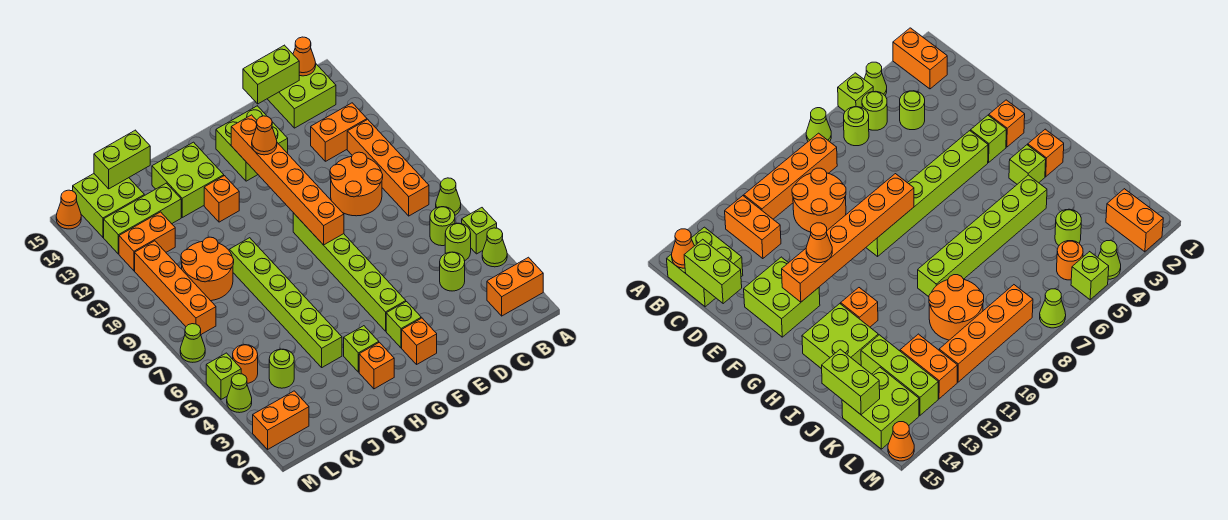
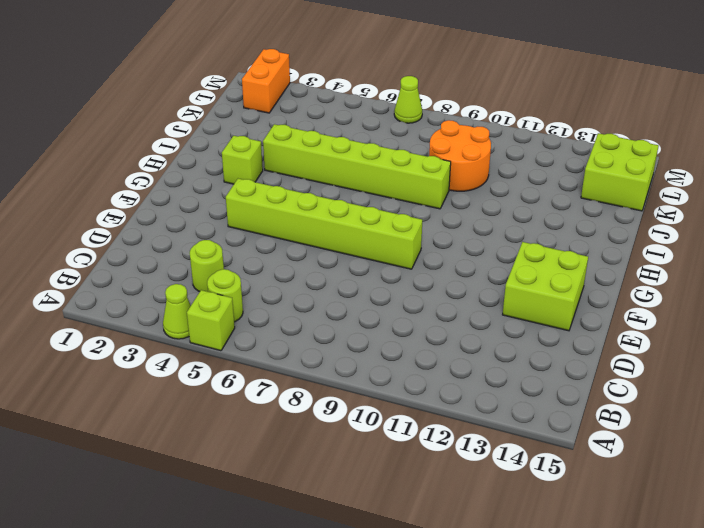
none -> orange 1x2 brick [487,257,543,316]
none -> lime 1x1 cone [436,178,461,215]
none -> lime 1x1 round brick [430,207,455,246]
none -> orange 1x4 brick [347,119,429,216]

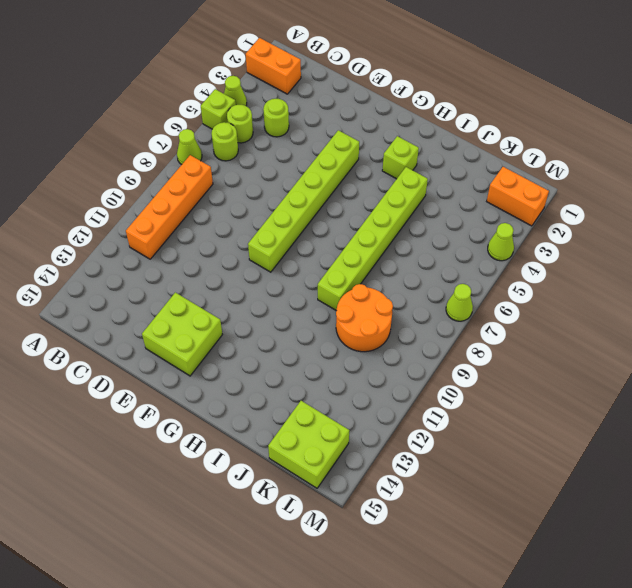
none -> orange 1x2 brick [311,103,367,161]
none -> lime 2x2 brick [268,64,336,128]
none -> orange 2x2 round brick [330,152,383,216]
none -> orange 1x1 brick [402,318,437,364]

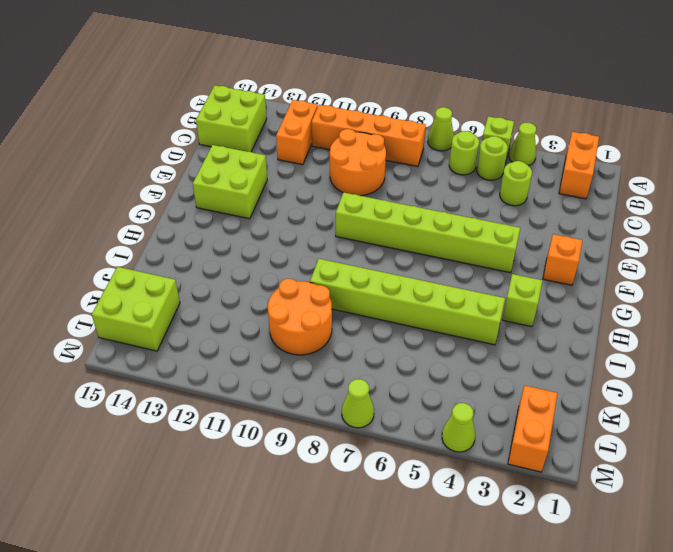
none -> lime 1x1 brick [386,302,421,348]
none -> orange 1x1 brick [359,342,394,389]
none -> orange 1x1 brick [204,176,239,222]
none -> lime 2x2 brick [152,142,224,217]

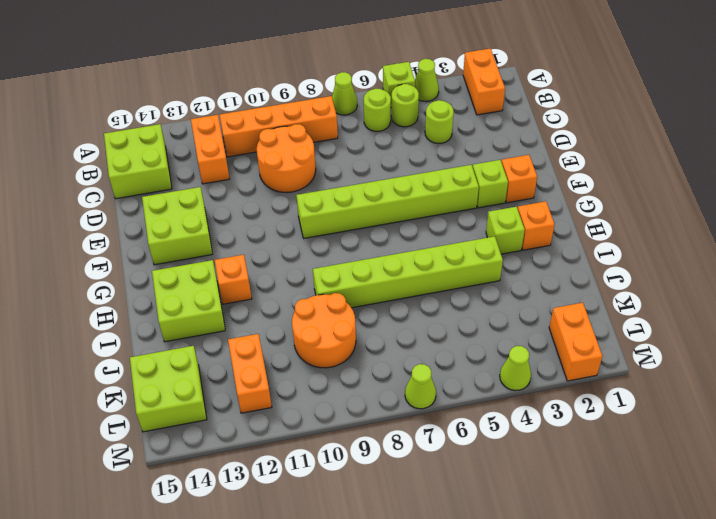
none -> lime 1x3 brick [104,183,181,254]
none -> lime 1x1 round brick [269,349,294,388]
none -> orange 1x1 round brick [233,345,258,383]
none -> orange 1x4 brick [135,241,216,335]

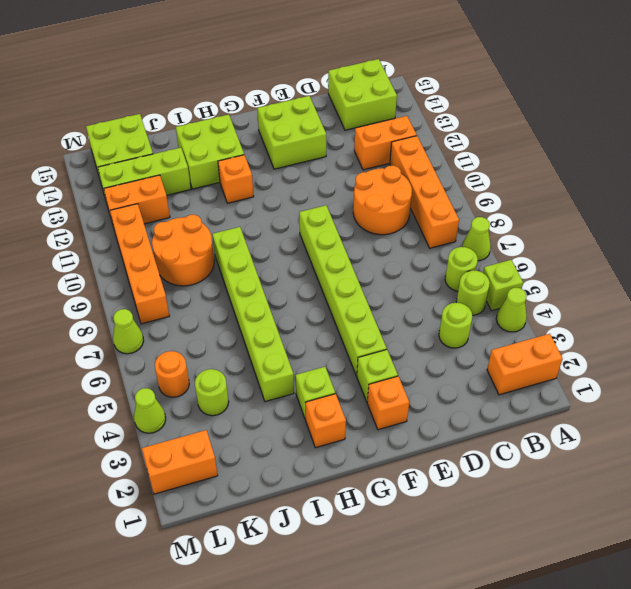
none -> lime 1x1 brick [206,353,241,399]
none -> orange 1x1 cone [56,190,81,229]
none -> orange 1x1 cone [293,37,316,76]
none -> lime 1x2 brick [243,45,299,104]

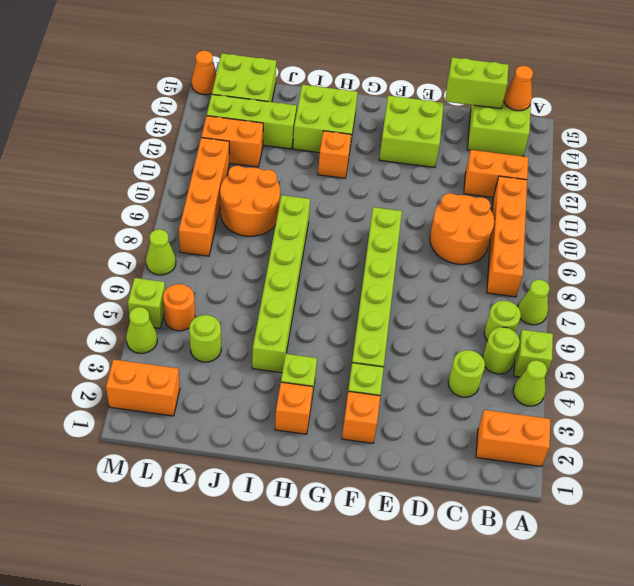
none -> orange 1x6 brick [231,115,344,245]
none -> lime 1x2 brick [94,130,150,189]
none -> orange 1x1 cone [252,116,277,155]

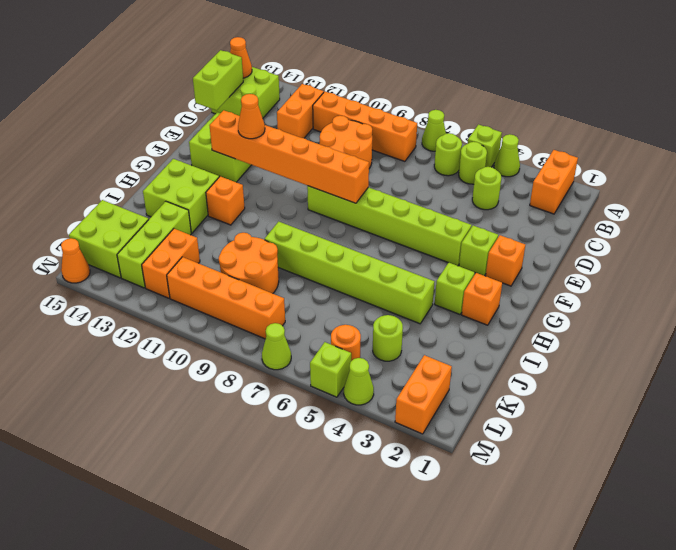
none -> lime 1x2 brick [94,130,150,189]

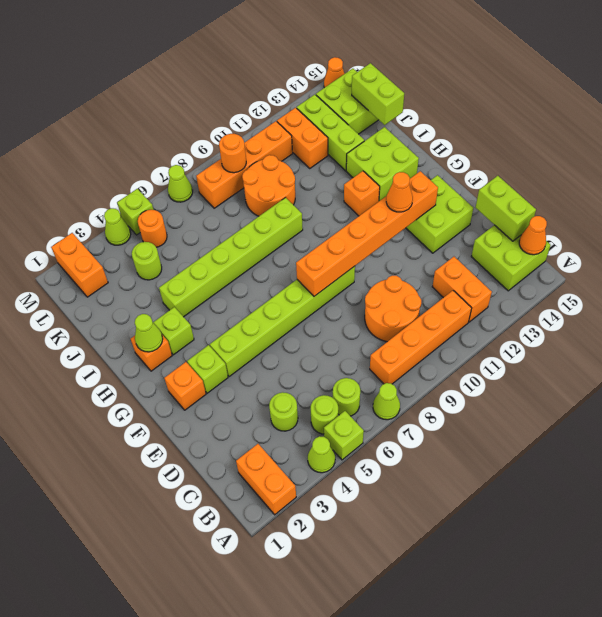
lime 1x1 cone [135,314,163,352] -> none
orange 1x1 round brick [219,134,246,173] -> none

